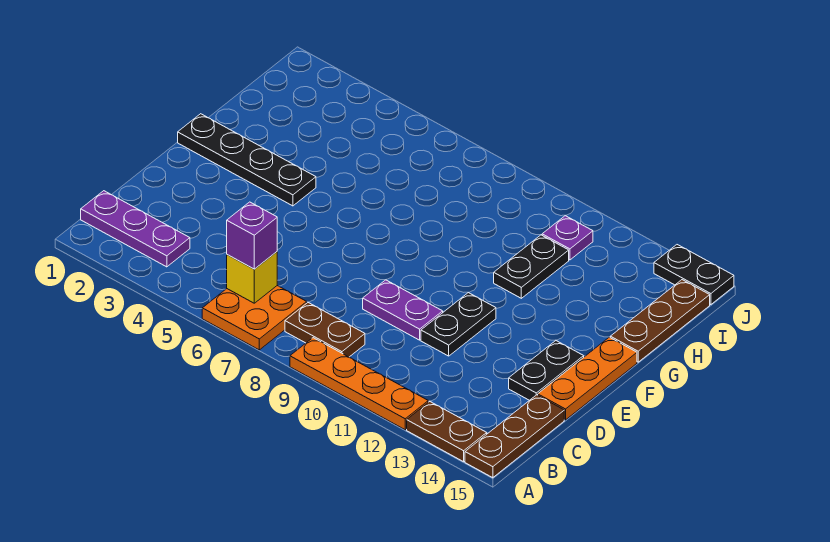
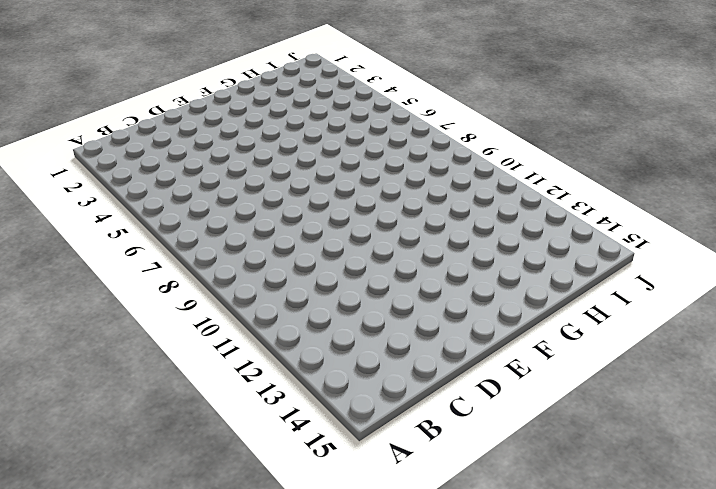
none -> orange 2x2 plate [202,286,307,350]
none -> orange 1x4 plate [290,338,428,430]
none -> brown 1x2 plate [407,402,487,462]

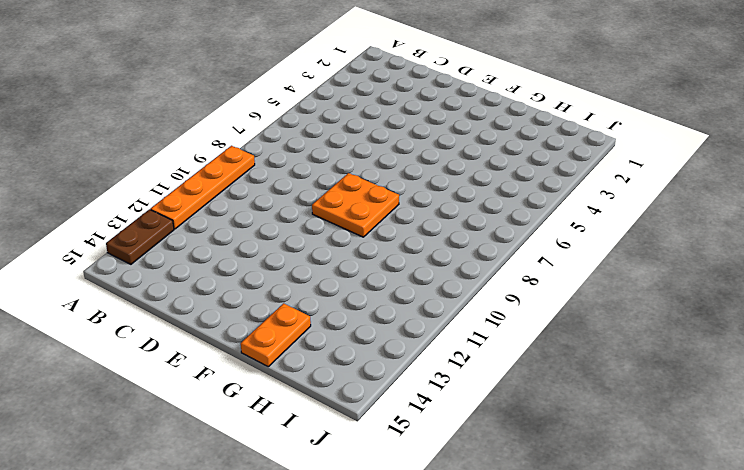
orange 2x2 plate [312,173,399,237] -> orange 2x2 plate moved to [202,286,307,350]
orange 1x2 plate [241,303,311,367] -> brown 1x3 plate [610,280,710,362]
none -> brown 1x3 plate [465,395,564,478]
none -> purple 1x3 plate [81,191,190,267]
none -> brown 1x2 plate [285,303,365,357]

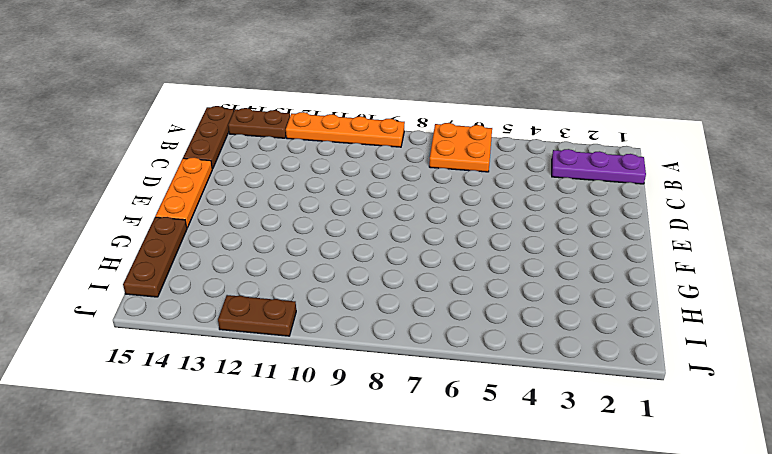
brown 1x2 plate [218,295,296,336] -> brown 1x2 plate moved to [285,303,365,357]
none -> purple 1x2 plate [363,280,443,340]
none -> black 1x2 plate [421,293,496,356]
none -> black 1x2 plate [509,341,584,400]

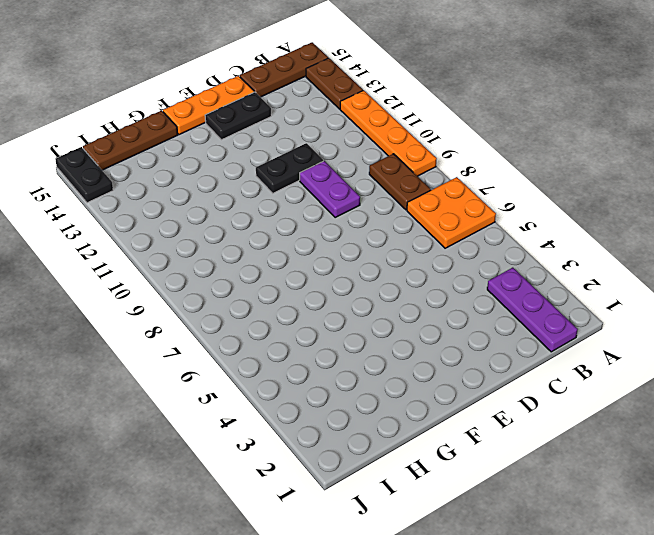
none -> black 1x4 plate [178,114,316,206]
none -> black 1x2 plate [494,235,569,298]
none -> purple 1x1 plate [542,216,593,260]

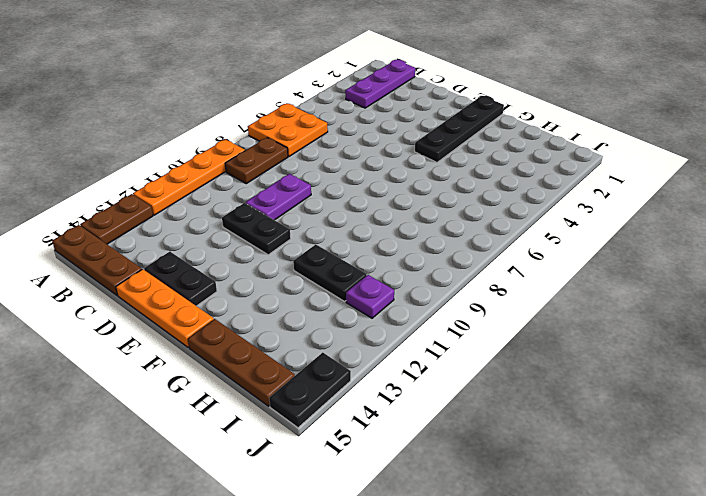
none -> yellow 1x1 brick [227,252,277,303]
none -> purple 1x1 brick [227,202,277,269]

